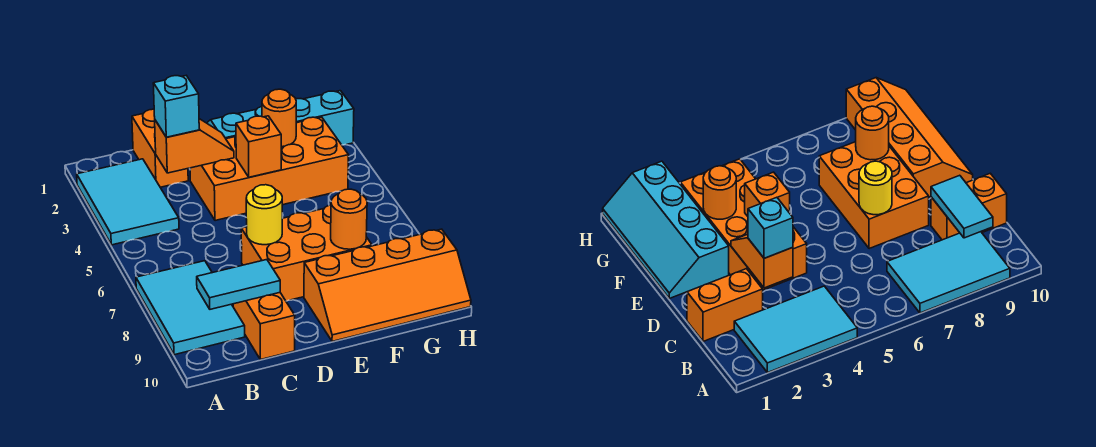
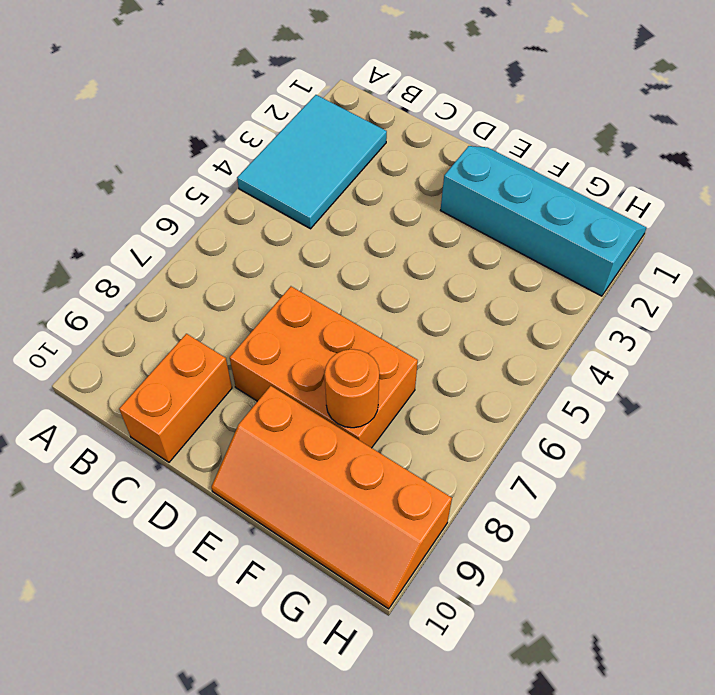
none -> cyan 2x3 tile [136,261,245,355]
none -> orange 1x2 brick [132,109,188,187]
none -> orange 2x4 brick [190,117,349,221]

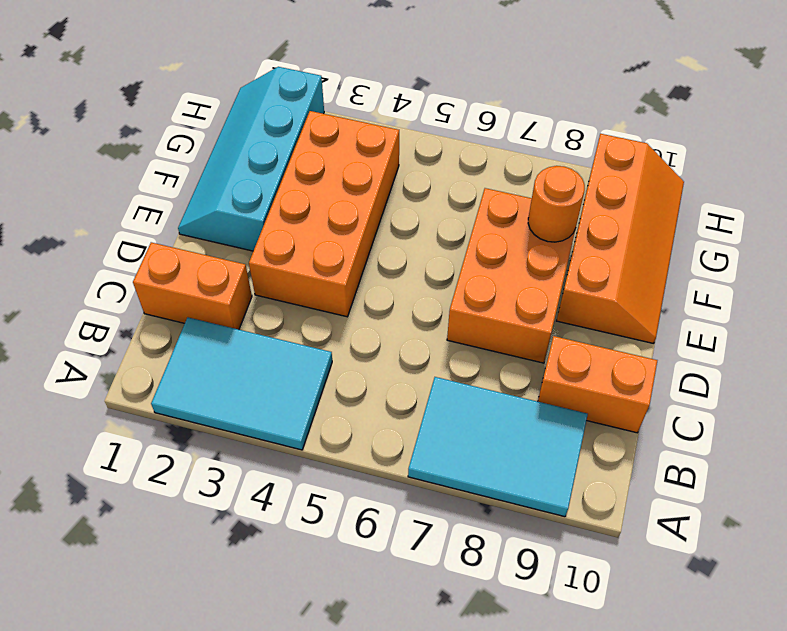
none -> cyan 1x2 tile [197,260,280,309]
none -> orange 1x2 slope [155,119,234,173]
none -> yellow 1x1 round brick [246,185,282,245]

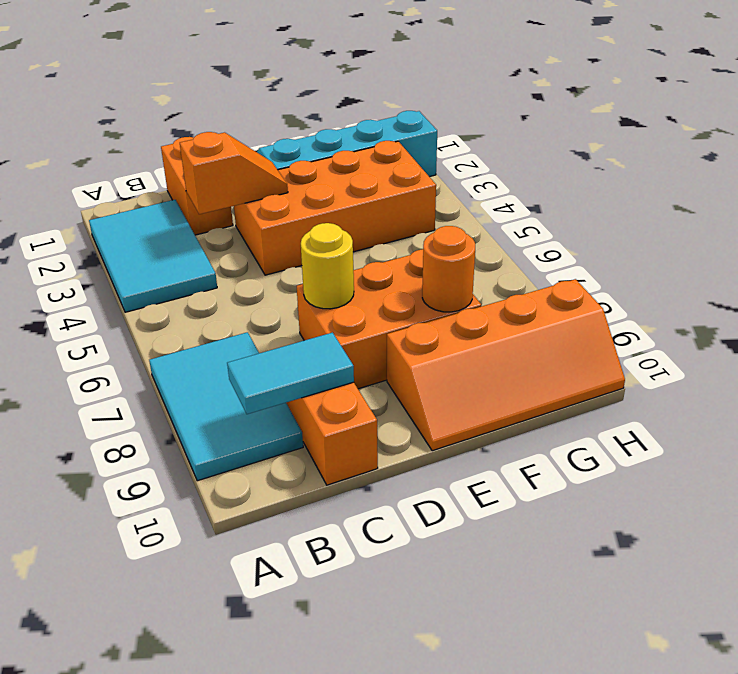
none -> orange 1x1 brick [236,116,281,177]
none -> orange 1x1 round brick [262,89,296,147]
none -> cyan 1x1 brick [153,76,199,137]

